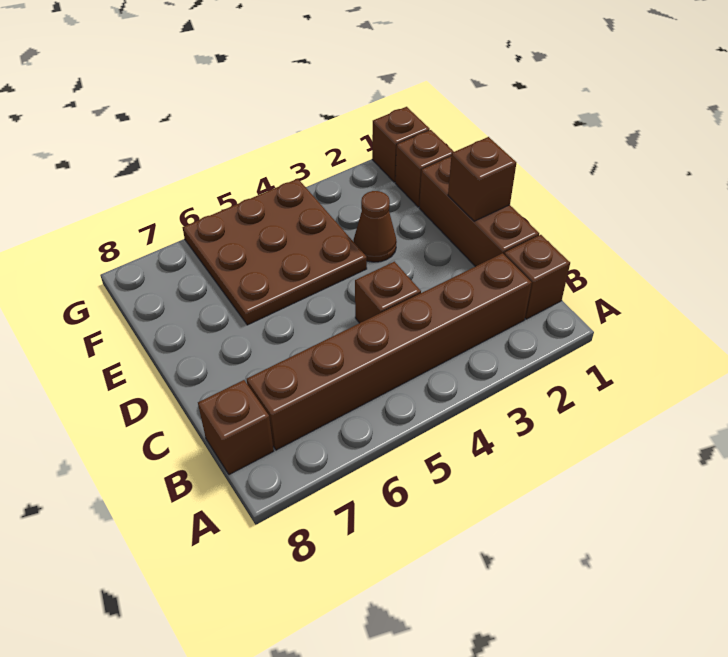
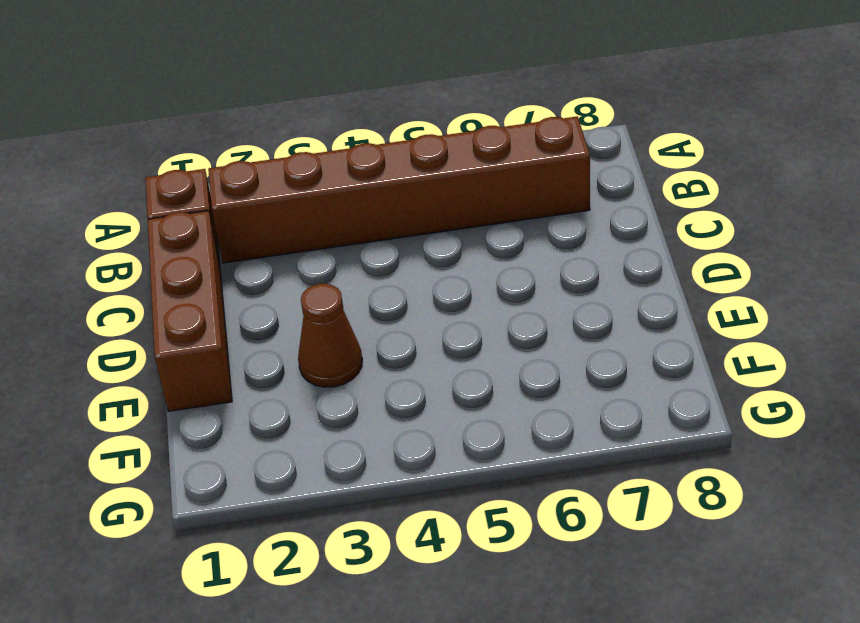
none -> brown 1x1 brick [198,380,274,475]
none -> brown 1x1 brick [355,262,421,323]

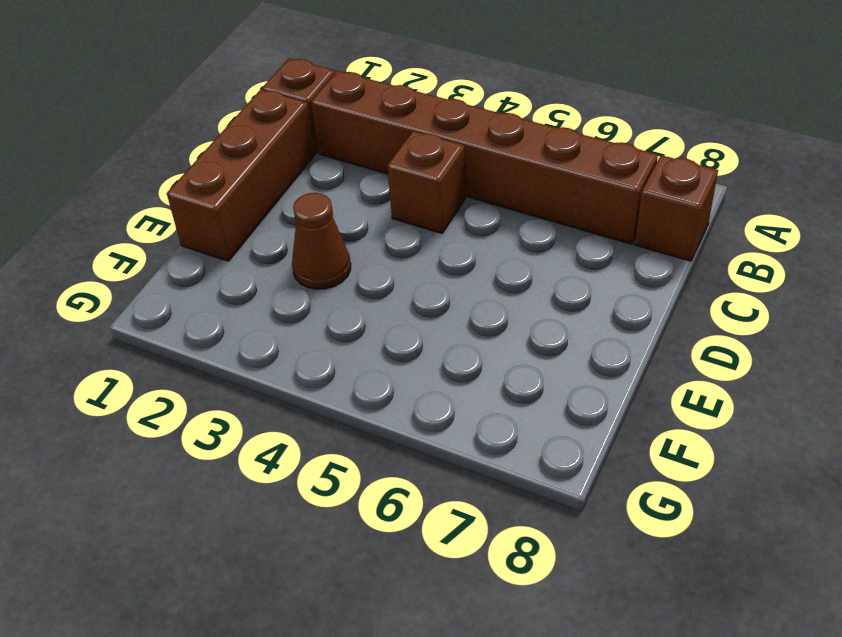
none -> brown 3x3 plate [183,179,367,325]
none -> brown 1x1 brick [395,130,454,207]

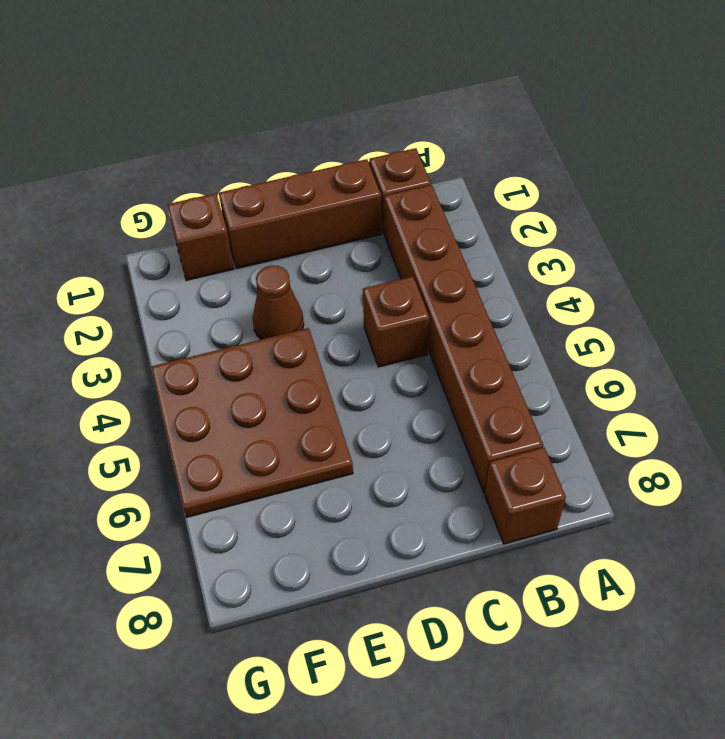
none -> brown 1x1 brick [372,107,430,182]
none -> brown 1x1 brick [448,137,516,221]

